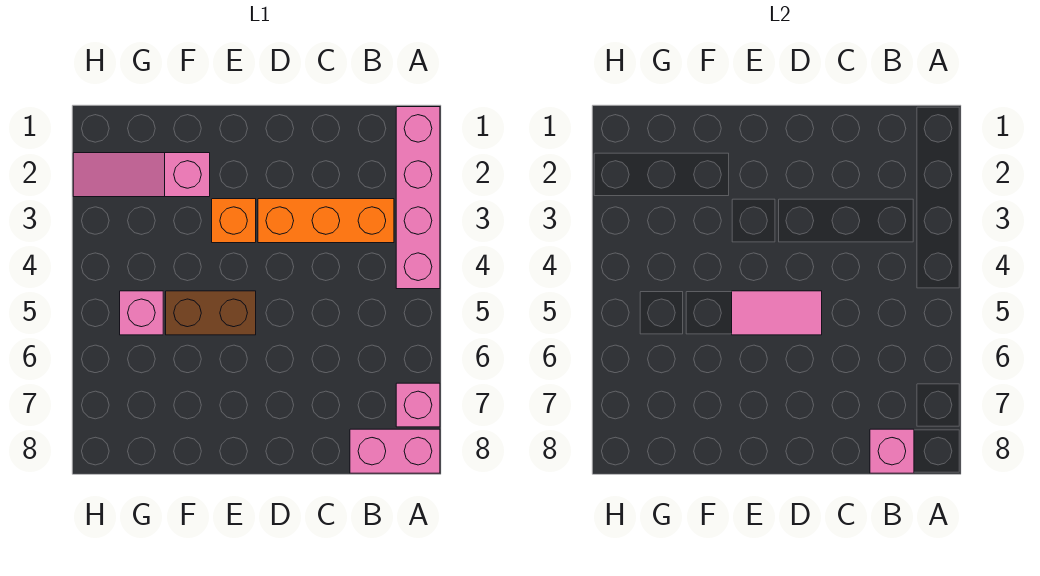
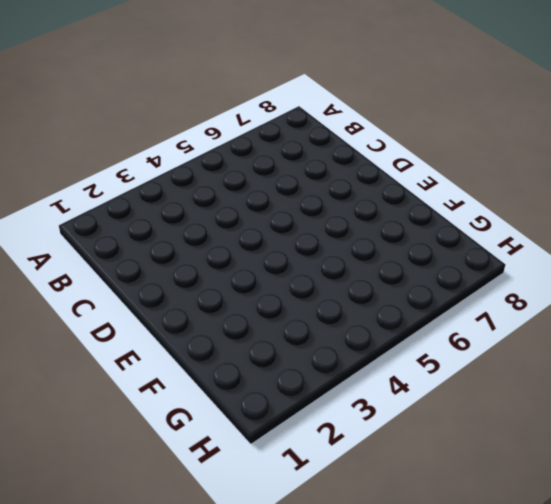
none -> pink 1x4 brick [396,107,440,289]
none -> pink 1x1 brick [396,383,440,427]

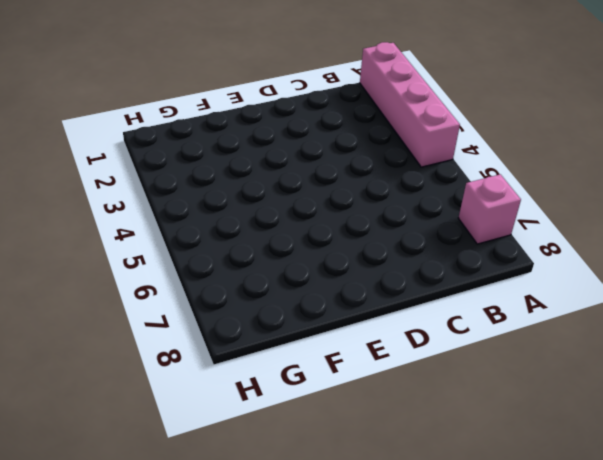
none -> pink 1x2 brick [350,429,440,473]
none -> orange 1x3 brick [258,199,394,243]

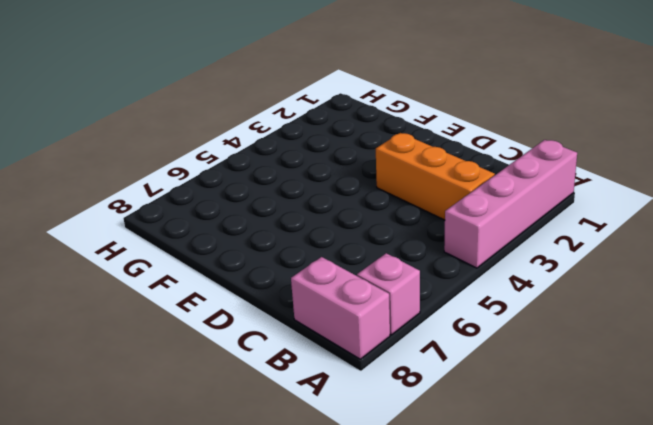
none -> orange 1x1 brick [212,199,256,243]
none -> brown 1x2 brick [166,291,256,335]

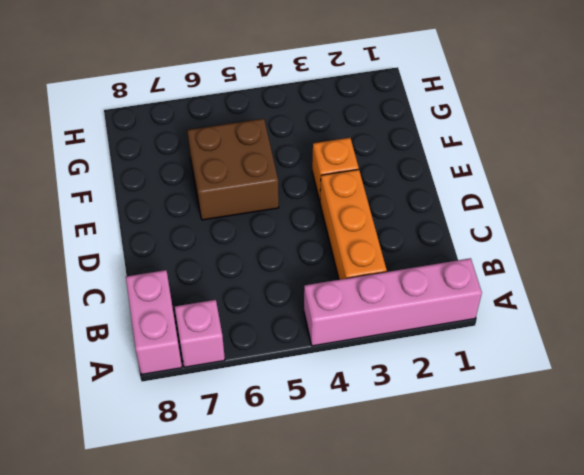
brown 2x2 brick [187,119,279,220] -> brown 1x2 brick [166,291,256,335]
none -> pink 1x3 slope [73,153,210,197]
none -> pink 1x1 brick [120,291,163,335]

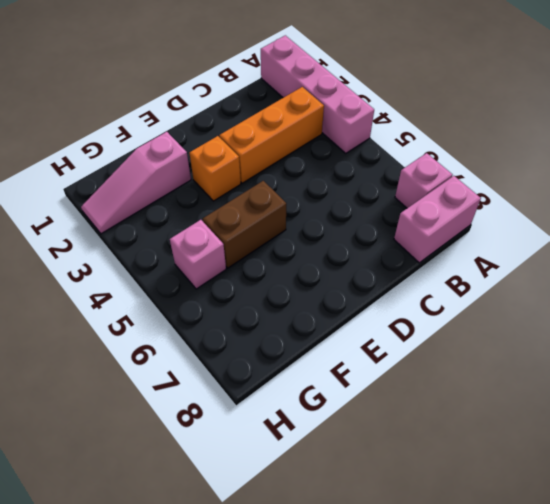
none -> pink 1x1 brick [870,429,914,473]
none -> pink 1x2 tile [732,291,822,335]

